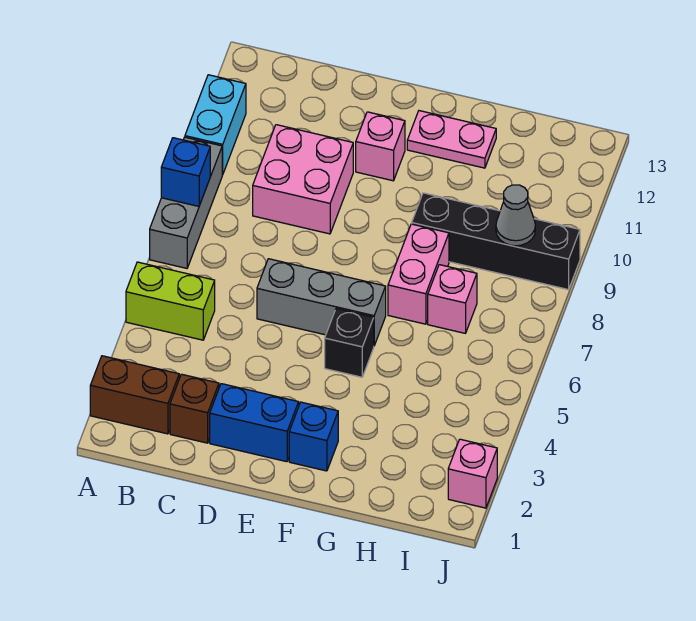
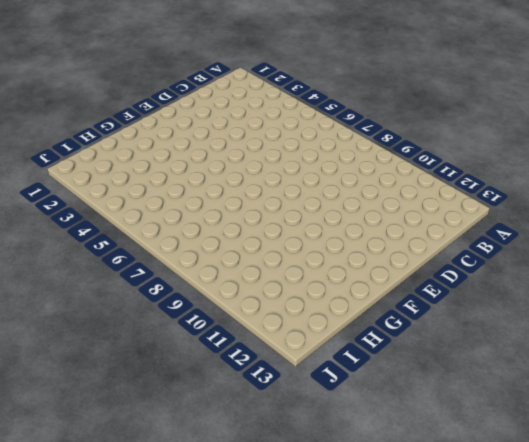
none -> brown 1x2 brick [90,356,179,434]
none -> lime 1x2 brick [126,262,215,340]
none -> grey 1x3 brick [150,137,222,268]

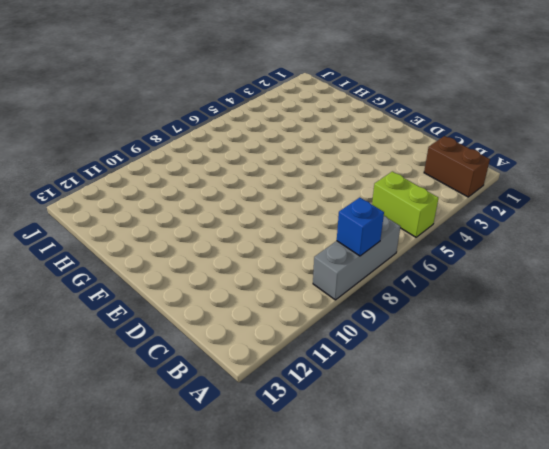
none -> cyan 1x2 brick [185,75,246,175]
none -> brown 1x1 brick [170,374,219,443]
none -> pink 2x2 brick [253,125,353,234]

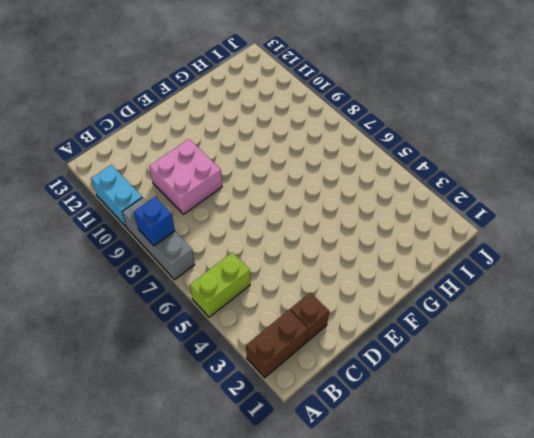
none -> blue 1x2 brick [210,384,299,462]
none -> grey 1x3 brick [257,259,386,345]
none -> pink 1x1 brick [356,112,405,181]

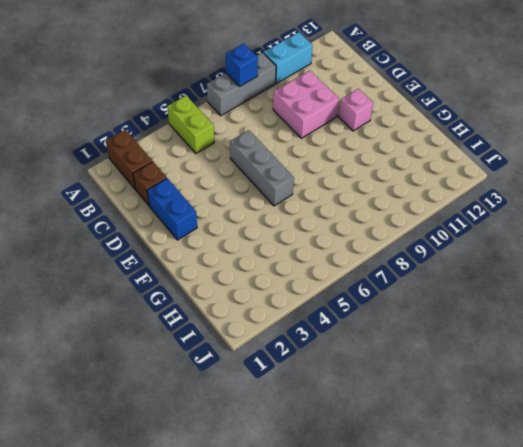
none -> blue 1x1 brick [289,402,338,471]
none -> black 1x1 brick [325,309,374,377]
none -> pink 1x2 plate [407,111,496,168]

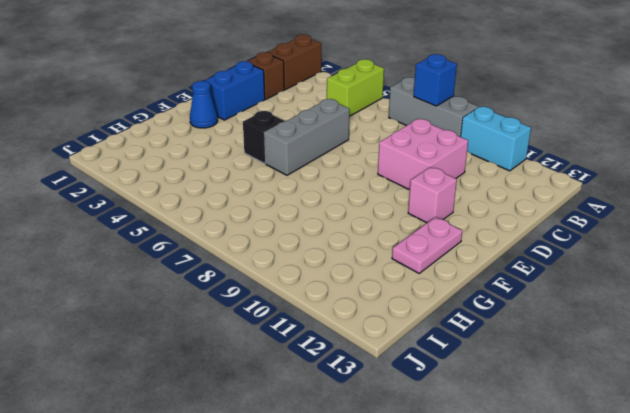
blue 1x1 cone [190,81,218,128] -> blue 1x1 brick [289,402,338,471]
none -> pink 1x2 brick [388,224,449,324]
none -> black 1x4 brick [412,193,580,290]
none -> pink 1x1 brick [428,265,477,333]

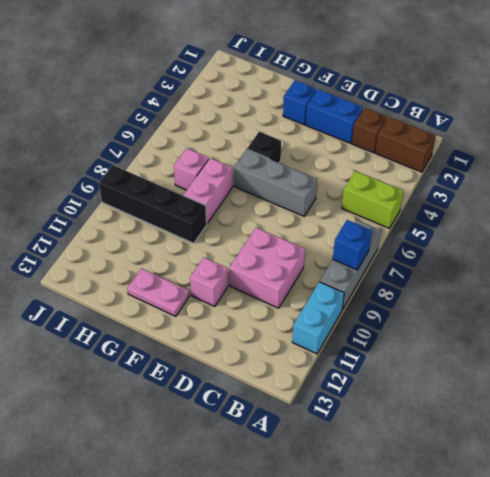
none -> pink 1x1 brick [448,439,497,508]
none -> grey 1x1 cone [496,185,535,246]

